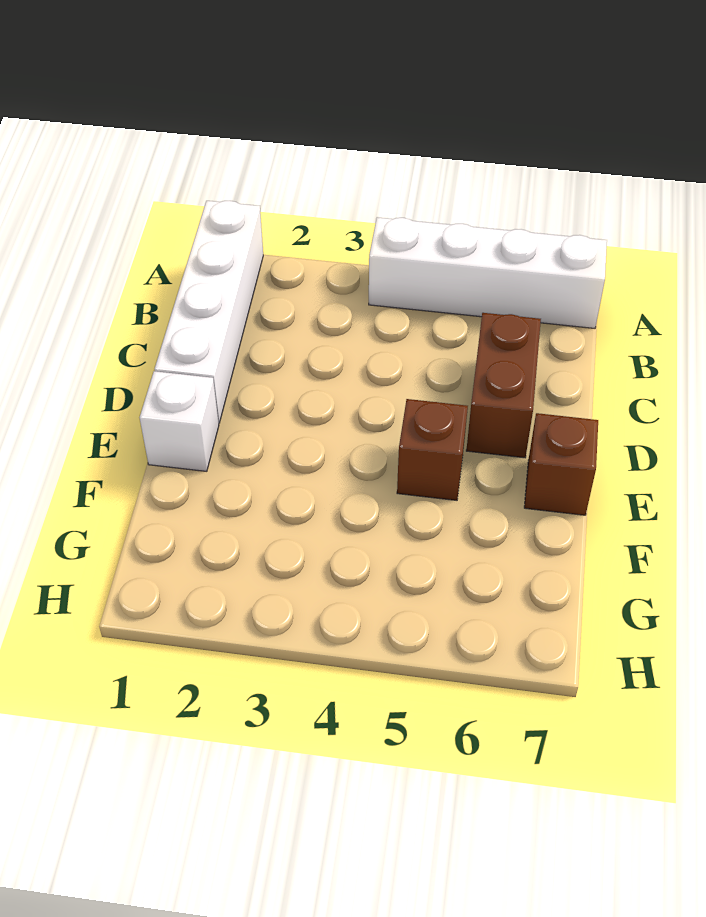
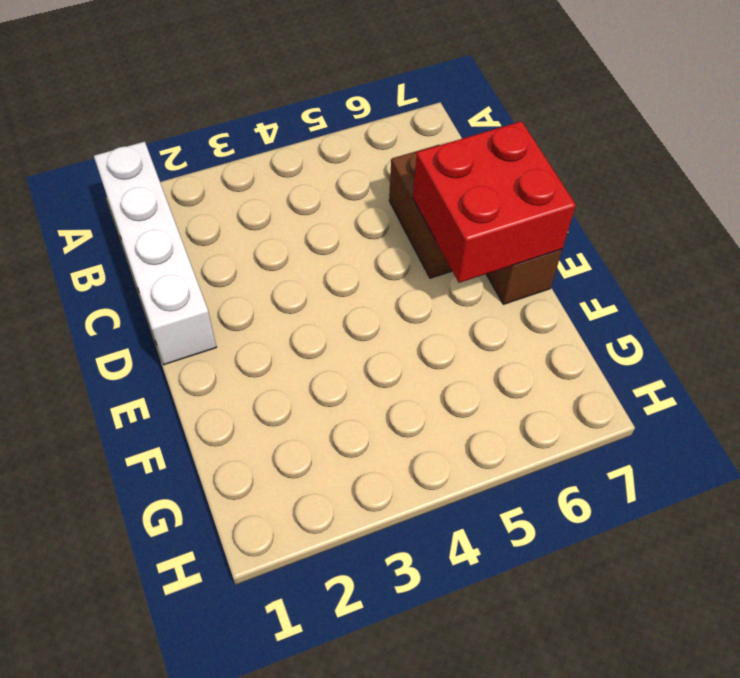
red 2x2 brick [413,121,576,283] -> none
none -> white 1x4 brick [369,217,607,328]
none -> white 1x1 brick [139,371,219,471]

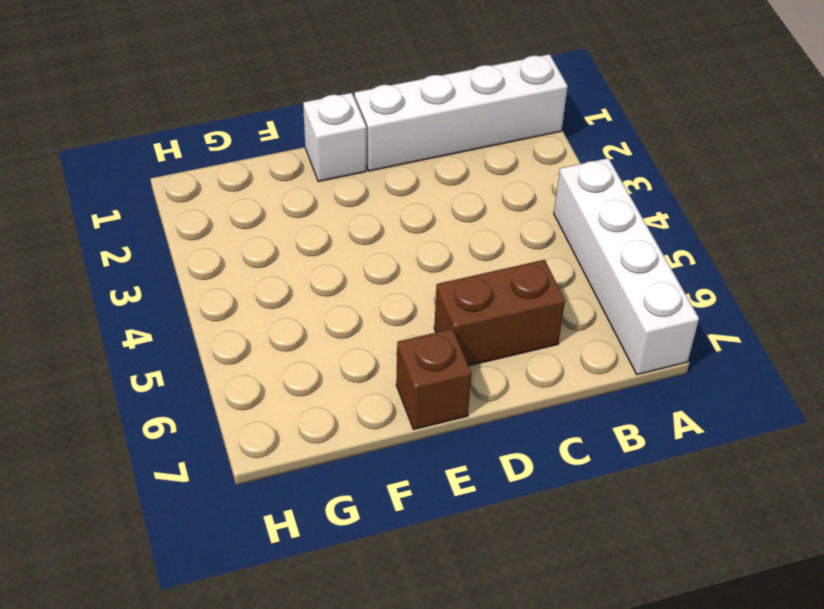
none -> brown 1x1 brick [397,399,468,500]

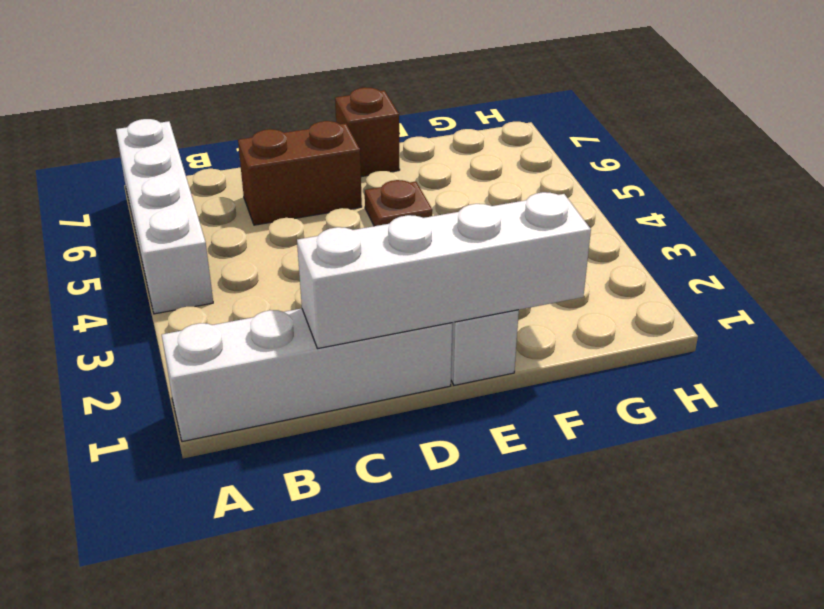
white 1x4 brick [297,192,591,349] -> none
brown 1x1 plate [365,180,432,226] -> brown 1x1 brick [397,399,468,500]

